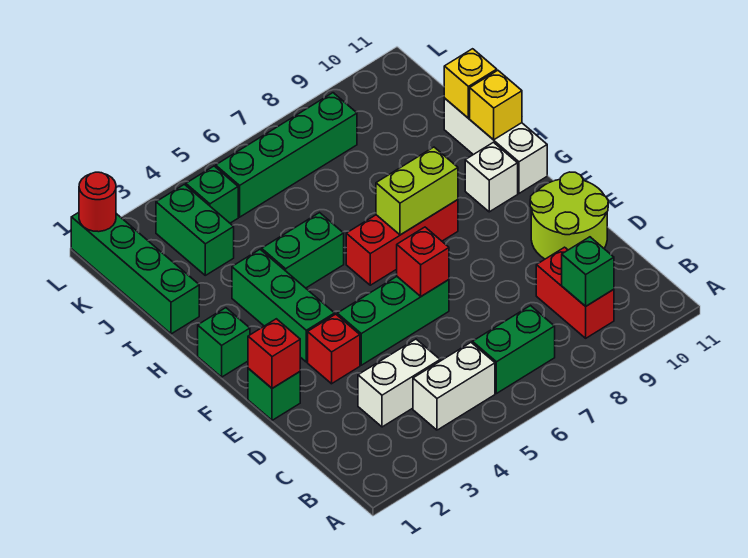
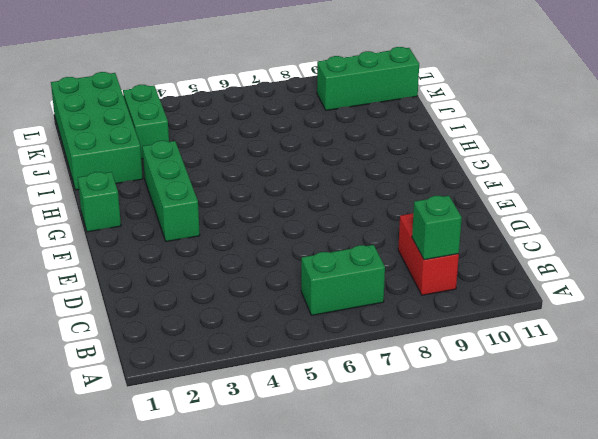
green 2x4 brick [51,72,143,190] -> green 1x4 brick [71,212,199,334]
green 1x3 brick [317,47,419,110] -> green 1x3 brick moved to [337,277,449,365]
none -> white 1x2 brick [413,343,495,430]
none -> white 1x2 brick [358,339,440,427]
none -> lime 2x2 round brick [530,172,608,259]

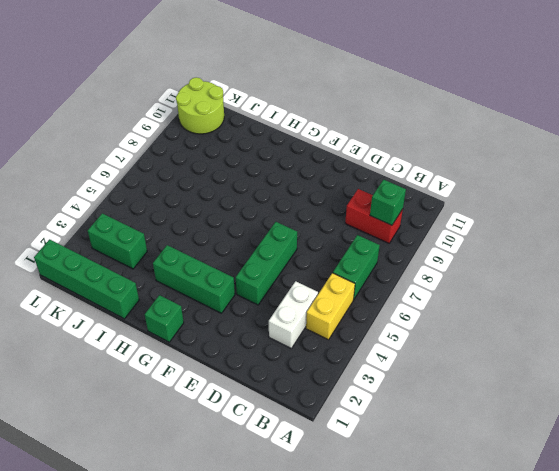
yellow 1x2 brick [306,273,355,340] -> white 1x2 brick [413,343,495,430]
lime 2x2 round brick [176,77,224,134] -> lime 2x2 round brick moved to [530,172,608,259]
none -> green 1x1 brick [248,369,300,420]
none -> red 1x1 brick [308,314,360,384]
none -> red 1x3 brick [346,200,458,285]

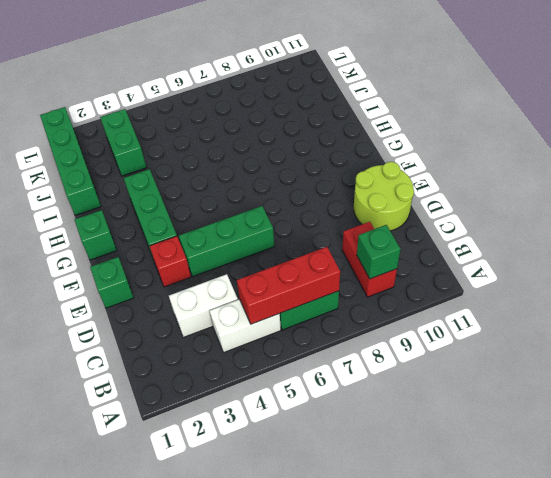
red 1x3 brick [237,247,340,324] -> red 1x3 brick moved to [346,200,458,285]
none -> white 1x1 brick [465,142,518,212]
none -> white 1x3 brick [444,98,547,193]
none -> green 1x2 brick [262,213,344,288]

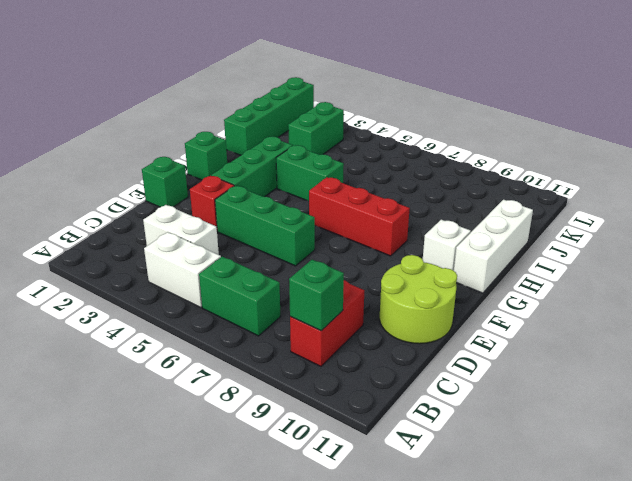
none -> green 1x1 brick [186,166,238,223]
none -> green 1x4 brick [216,93,357,217]
none -> red 1x1 brick [248,319,300,388]

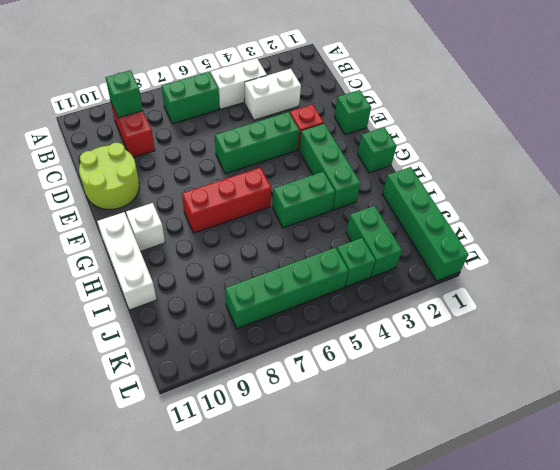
none -> red 1x1 brick [248,319,300,388]
none -> red 1x1 brick [397,227,449,296]
none -> lime 1x2 brick [376,147,458,235]

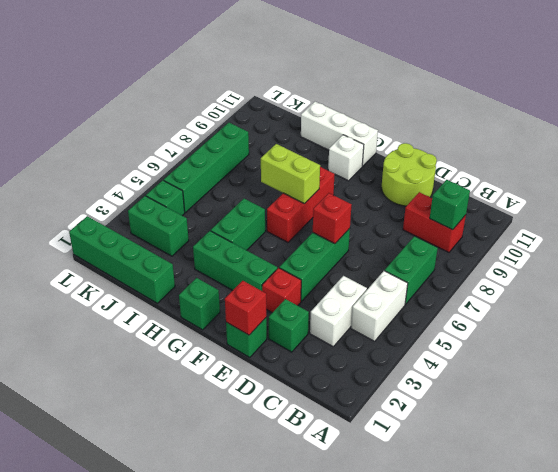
green 1x1 brick [269,299,309,352] -> none
lime 1x2 brick [261,144,320,204] -> lime 1x2 brick turned to [376,147,458,235]
none -> yellow 1x1 brick [470,70,522,140]
none -> yellow 1x1 brick [444,49,497,118]
none -> red 1x1 round brick [79,172,116,232]

